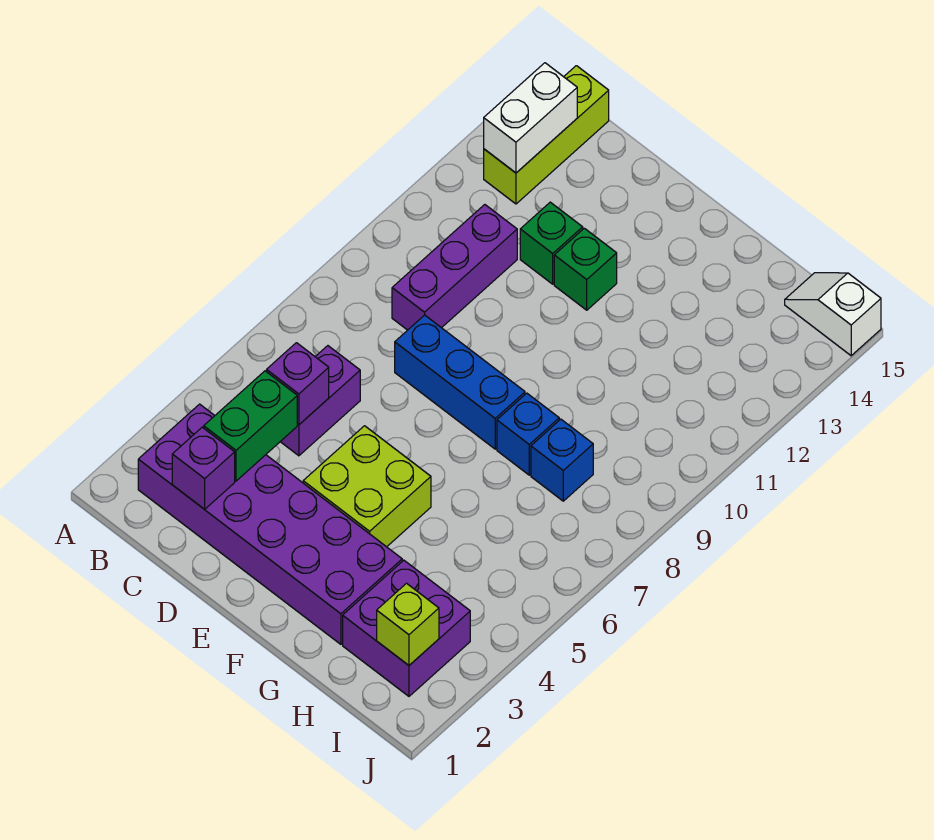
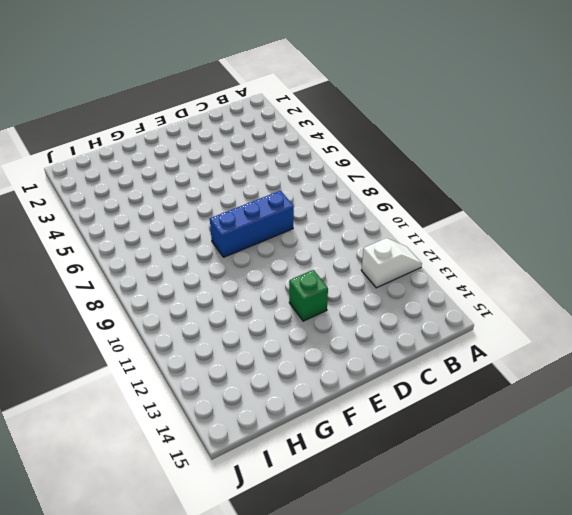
white 1x2 slope [361,238,422,288] -> white 1x2 slope moved to [785,273,881,356]
none -> purple 2x6 brick [138,404,402,644]
none -> lime 1x3 brick [484,66,609,204]
none -> purple 1x2 brick [280,346,360,456]

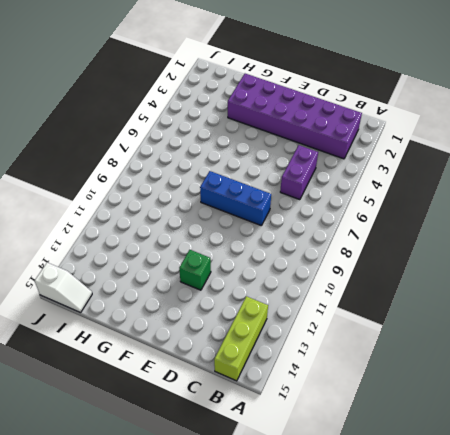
none -> purple 1x3 brick [392,205,517,330]
none -> green 1x1 brick [520,202,583,284]
none -> lime 2x2 brick [303,426,431,547]

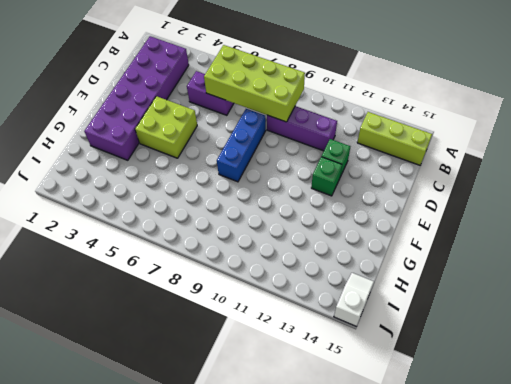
lime 2x4 brick [204,45,305,122] -> none
none -> blue 1x1 brick [497,393,559,475]
none -> purple 2x2 brick [343,560,470,696]
none -> blue 1x1 brick [531,419,593,501]

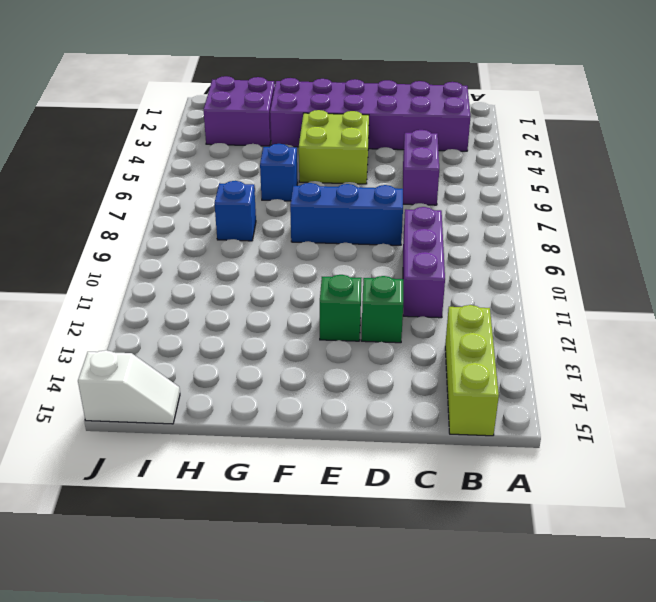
blue 1x1 brick [260,144,298,201] -> blue 1x1 brick moved to [497,393,559,475]
none -> white 1x2 brick [484,63,577,173]
none -> purple 1x1 brick [172,427,235,509]
none -> green 1x2 brick [204,371,297,481]

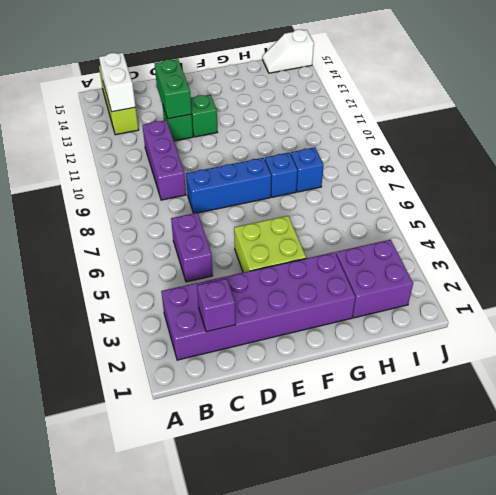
green 1x2 brick [155,59,192,119] -> green 1x2 brick moved to [204,371,297,481]
none -> purple 1x1 brick [267,343,329,425]
none -> lime 1x1 brick [377,583,439,665]

